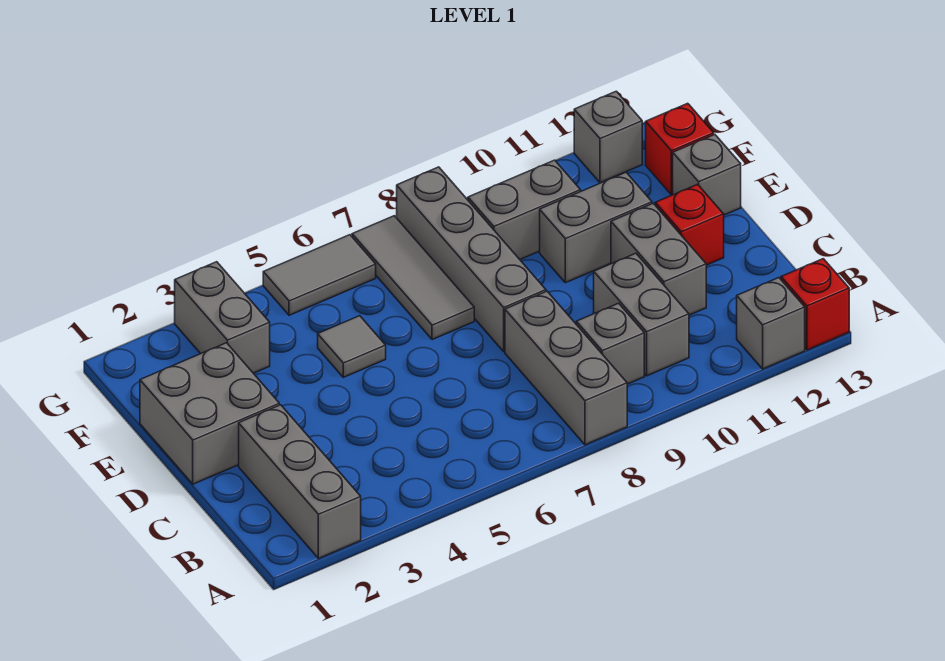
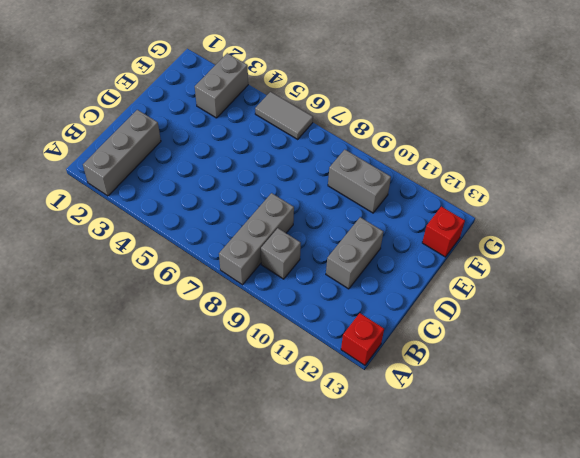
none -> grey 1x1 brick [737,278,805,369]
none -> grey 1x2 brick [594,253,689,376]
none -> grey 2x2 brick [140,343,279,484]

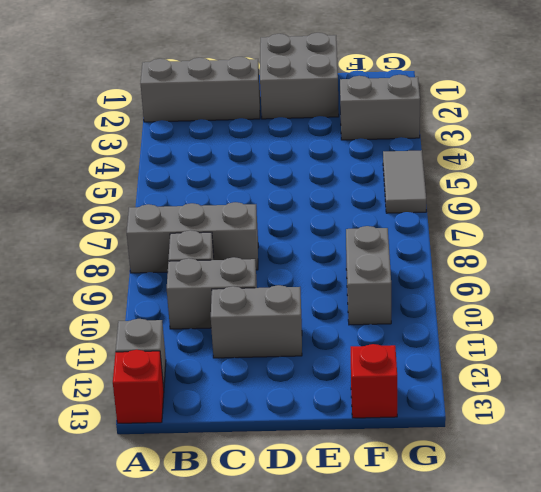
none -> grey 1x4 brick [397,167,546,351]
none -> red 1x1 brick [655,184,724,265]
none -> grey 1x1 tile [318,316,386,377]

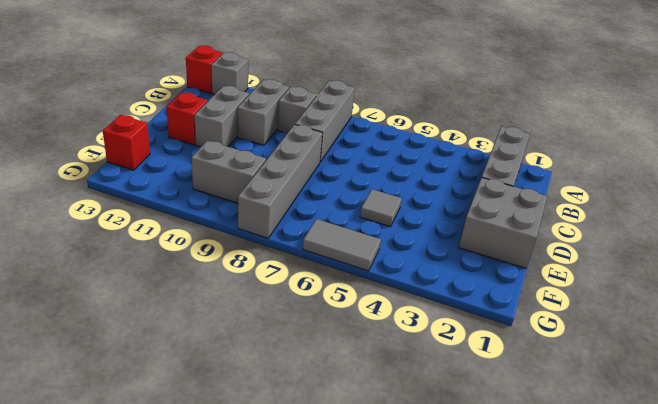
none -> grey 1x3 tile [352,216,474,340]
none -> grey 1x2 brick [540,172,652,283]
none -> grey 1x1 brick [673,135,741,215]

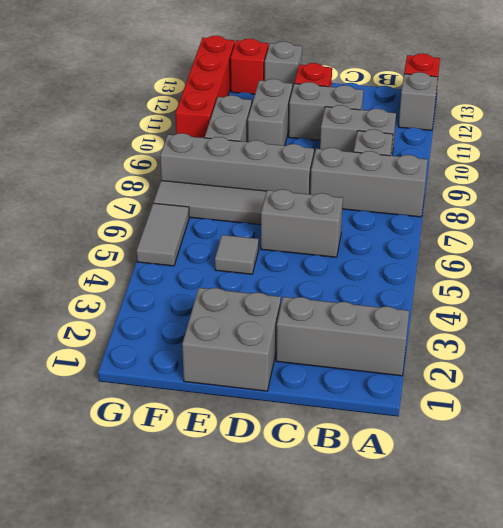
grey 1x2 brick [261,189,343,257] -> grey 1x2 brick moved to [175,262,270,373]
red 1x4 brick [176,36,235,138] -> grey 1x1 brick [574,91,642,183]

